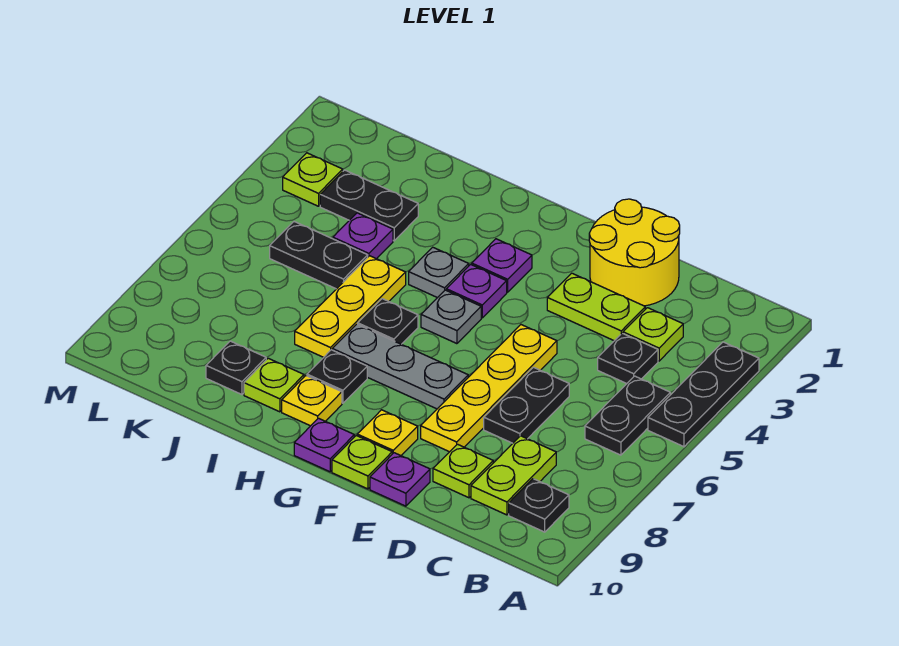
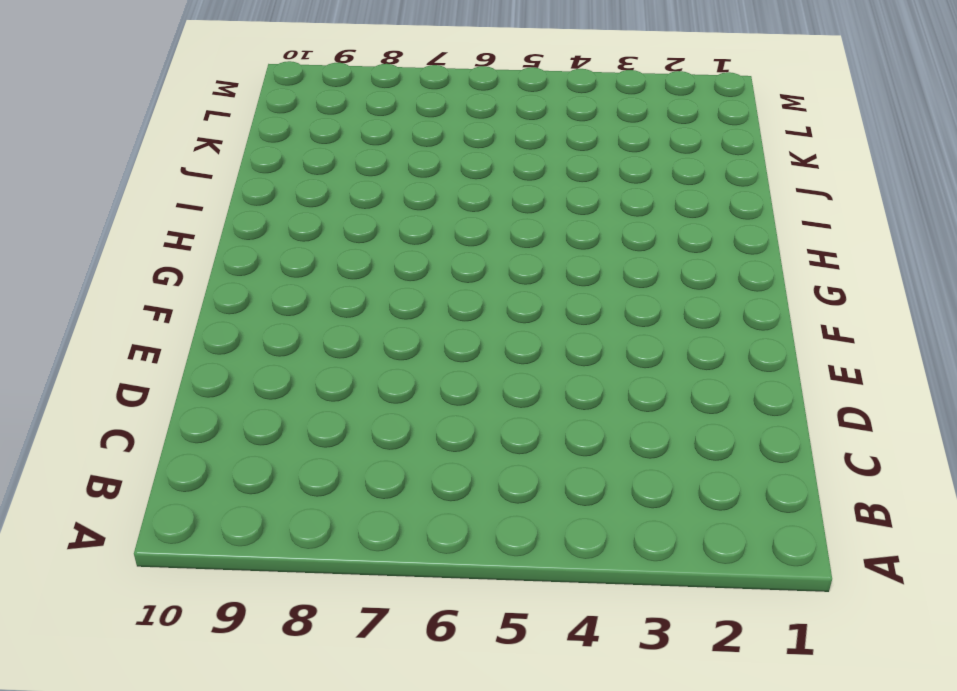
none -> black 1x3 plate [648,342,759,447]
none -> black 1x2 plate [585,376,670,455]
none -> black 1x1 plate [509,479,569,532]
none -> lime 1x1 plate [623,308,683,361]

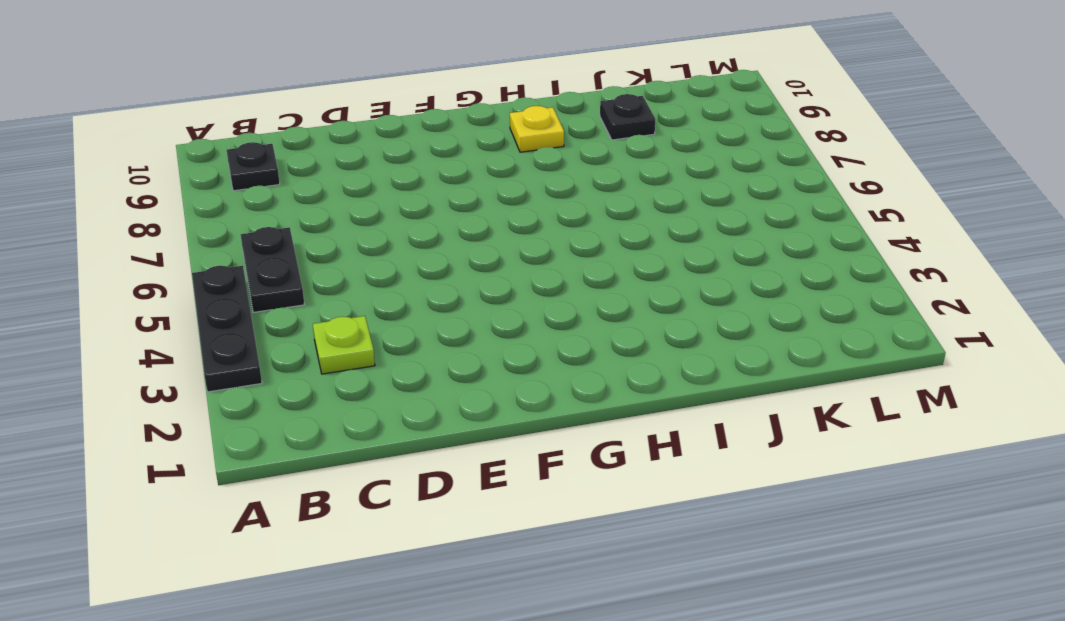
none -> black 1x1 plate [598,333,658,384]
none -> lime 1x2 plate [471,436,556,515]
none -> yellow 2x2 round brick [589,199,680,306]
none -> lime 1x2 plate [547,273,645,341]

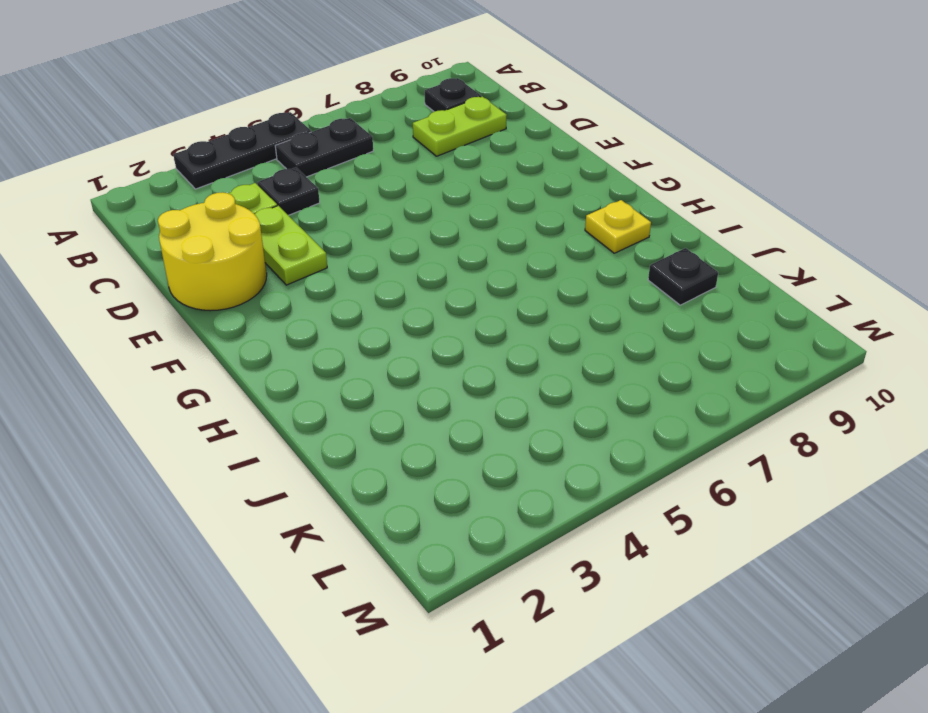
none -> black 1x2 plate [484,367,569,443]
none -> lime 1x1 plate [433,444,493,498]
none -> yellow 1x4 plate [421,325,557,452]
none -> purple 1x1 plate [370,453,430,506]

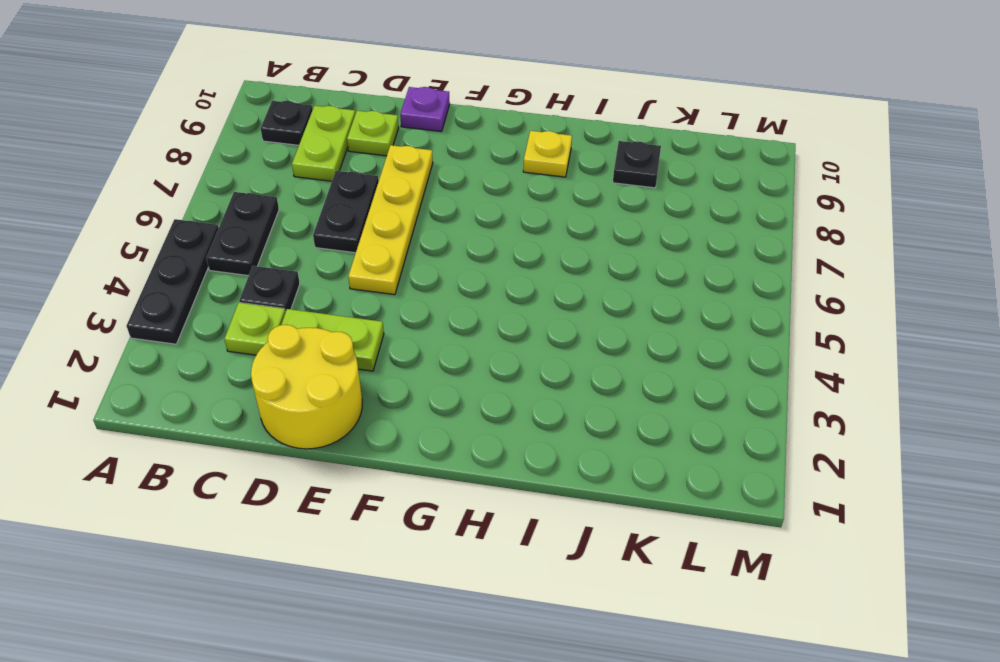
none -> grey 1x3 plate [332,324,468,409]
none -> yellow 1x1 plate [357,410,418,456]
none -> lime 1x1 plate [332,436,392,489]
none -> purple 1x1 plate [472,239,532,292]

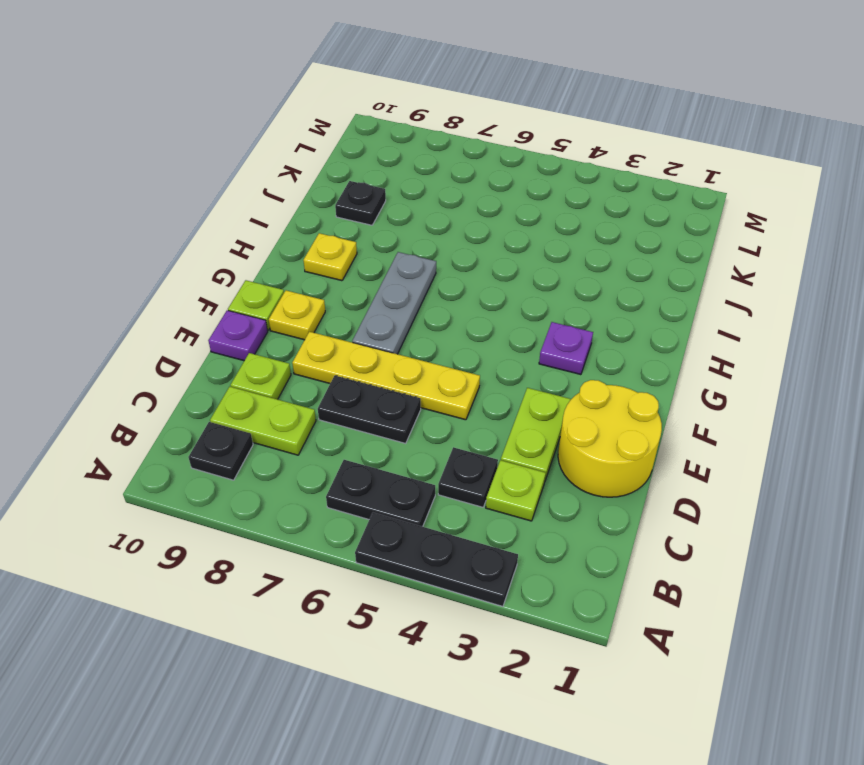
none -> purple 1x1 plate [446,264,507,318]
none -> grey 1x1 plate [421,290,481,344]
none -> purple 1x1 plate [294,418,354,472]
none -> grey 1x1 plate [409,247,469,298]

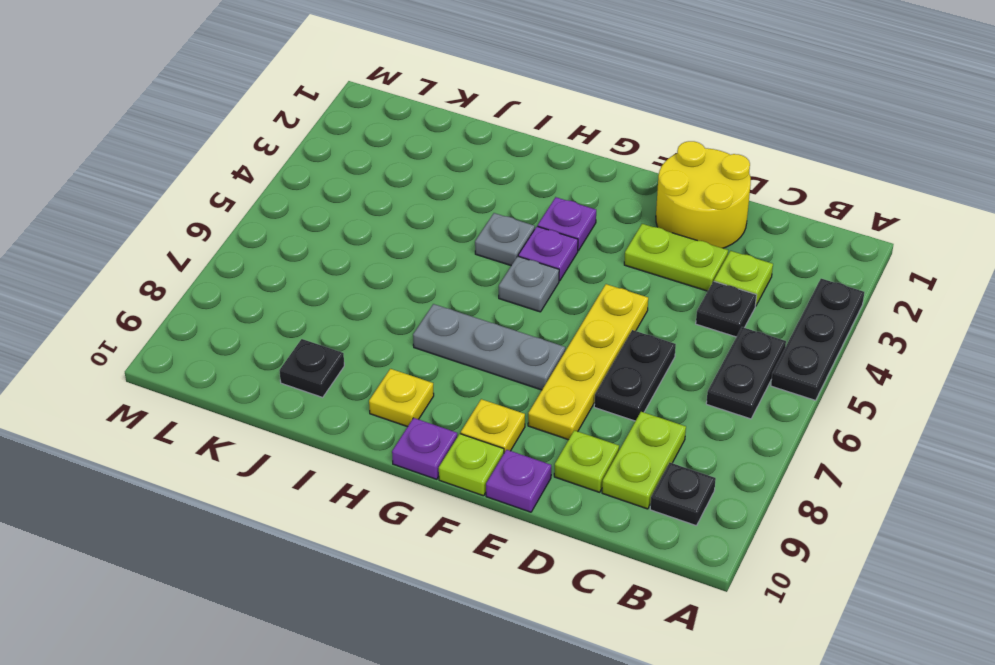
none -> black 1x1 plate [358,299,418,344]
none -> black 1x1 plate [307,350,367,403]
none -> yellow 1x3 plate [295,256,406,357]
none -> lime 1x1 plate [244,358,304,412]

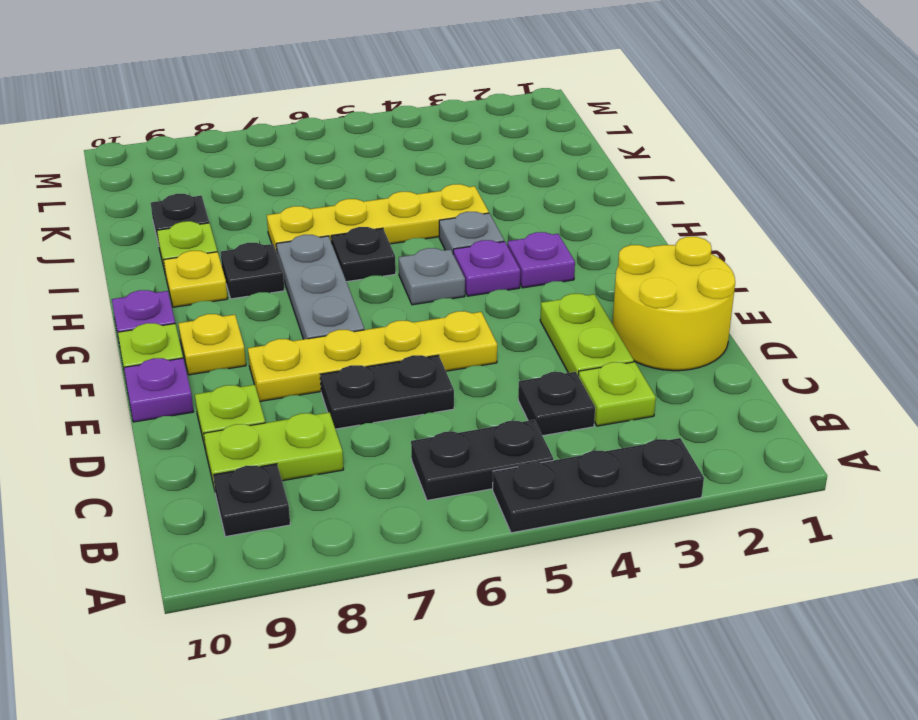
yellow 1x4 plate [267,184,489,252] -> yellow 1x3 plate [295,256,406,357]
none -> black 1x2 plate [320,170,418,241]
none -> purple 1x1 plate [333,213,393,259]
none -> black 1x2 plate [270,222,368,289]
none -> lime 1x1 plate [283,153,343,206]

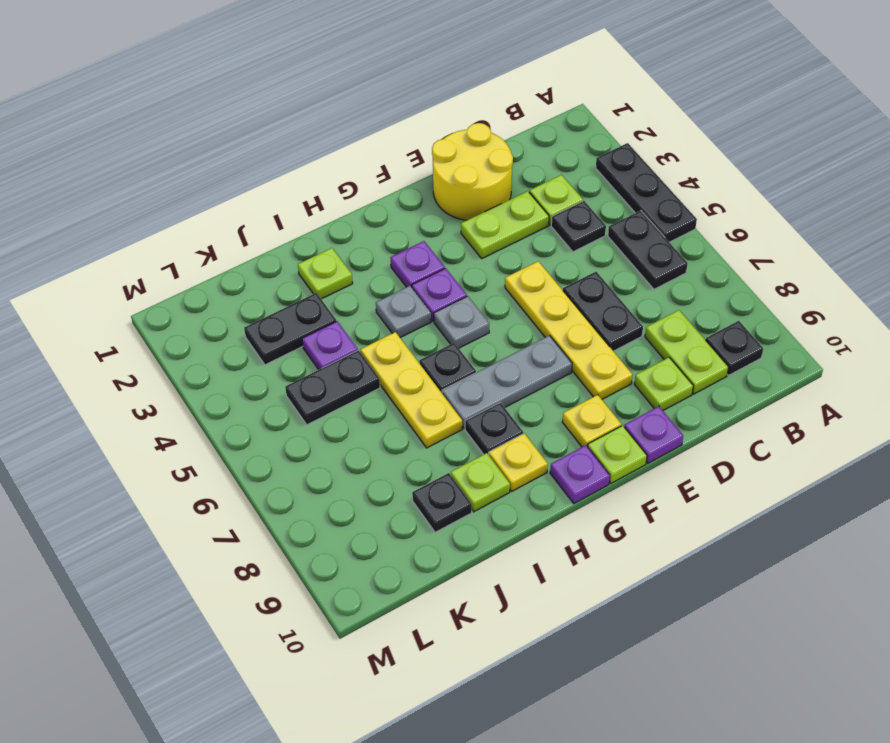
lime 1x1 plate [298,248,353,299] -> lime 1x1 plate moved to [283,153,343,206]

